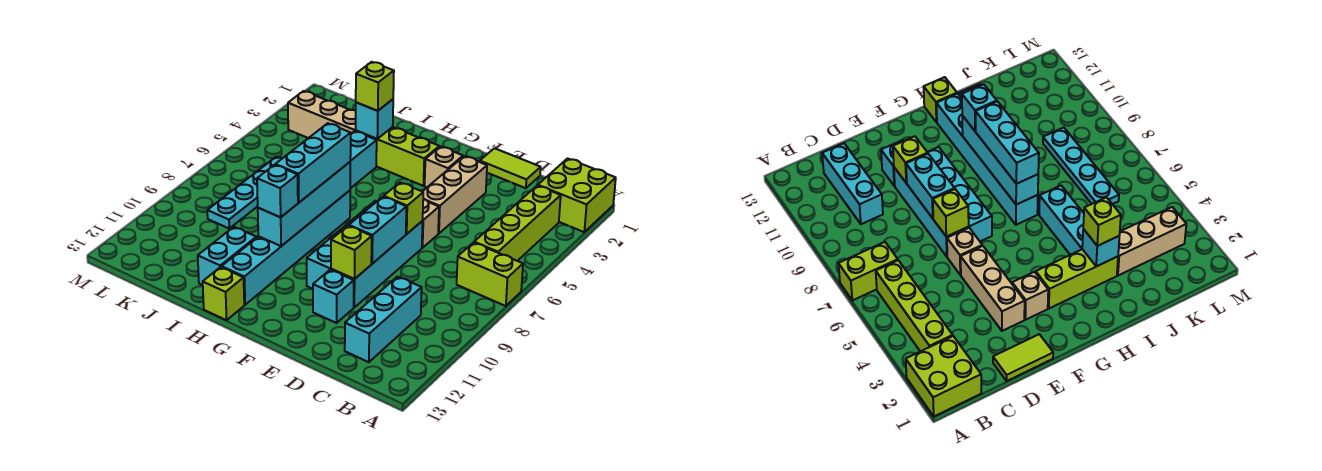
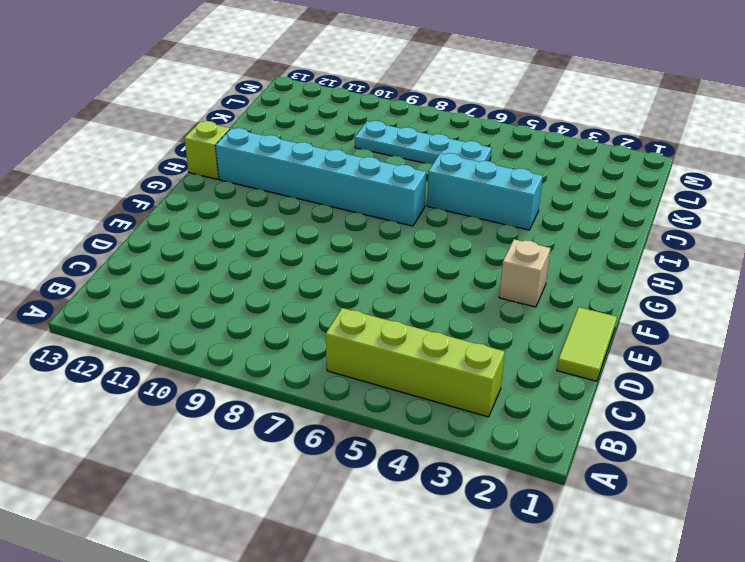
none -> lime 2x2 brick [538,158,616,232]
none -> lime 1x2 brick [457,243,523,306]
none -> cyan 1x3 brick [345,277,422,362]

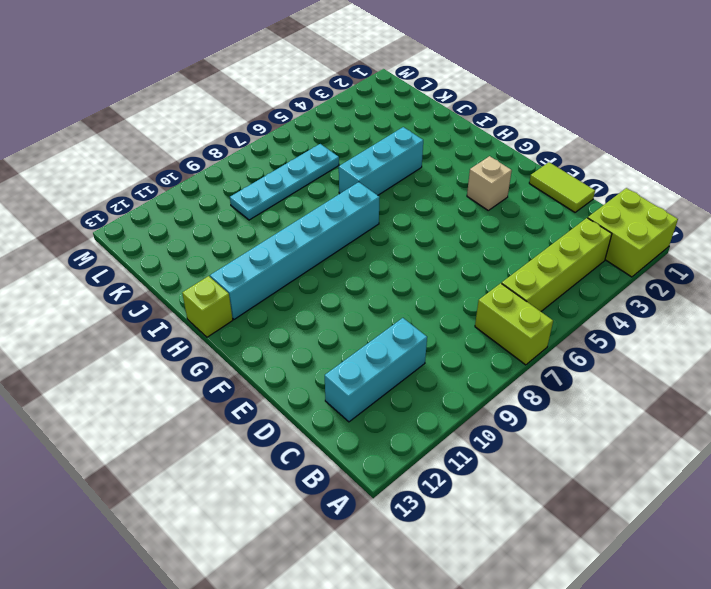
none -> tan 1x3 brick [422,156,487,234]
none -> tan 1x1 brick [422,199,439,248]
none -> cyan 2x4 brick [307,201,423,307]

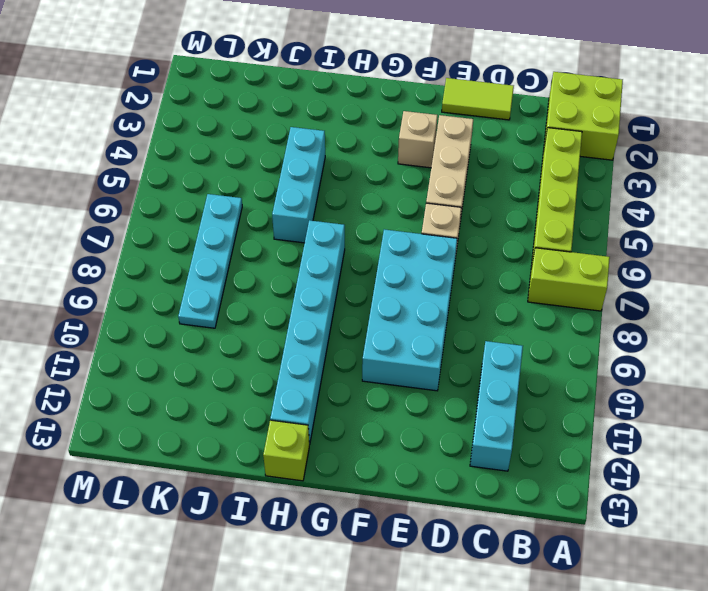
none -> cyan 1x1 brick [313,270,354,323]
none -> lime 1x3 brick [356,127,439,186]
none -> cyan 1x2 brick [198,227,256,285]

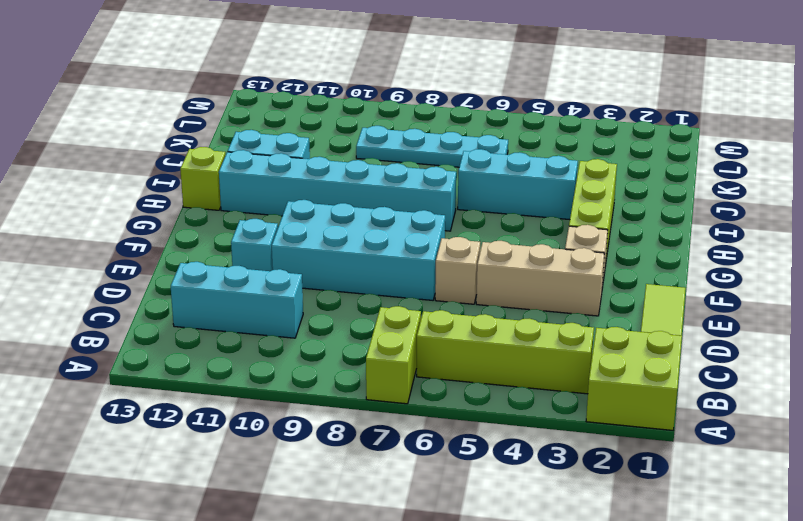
none -> tan 1x3 brick [288,91,356,138]
none -> lime 1x1 brick [384,182,423,234]
none -> cyan 1x2 brick [349,197,406,264]

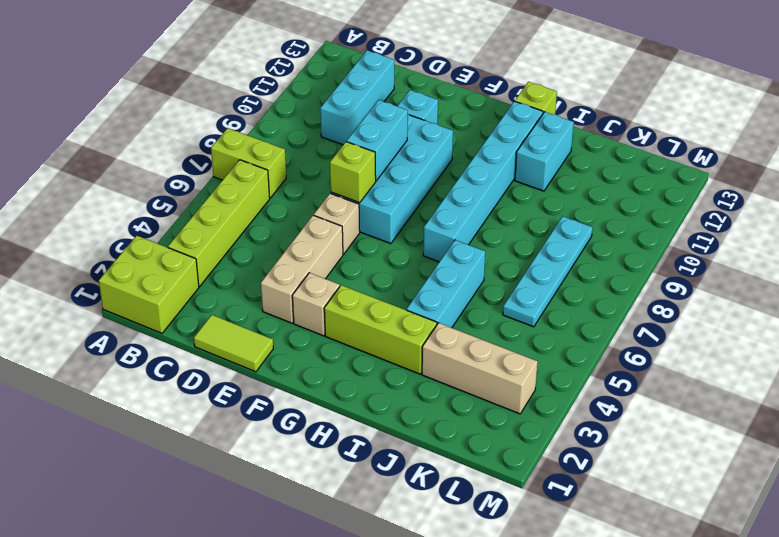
none -> lime 1x1 brick [331,226,372,279]
none -> cyan 1x4 brick [258,162,350,246]
none -> cyan 1x1 brick [356,99,393,139]

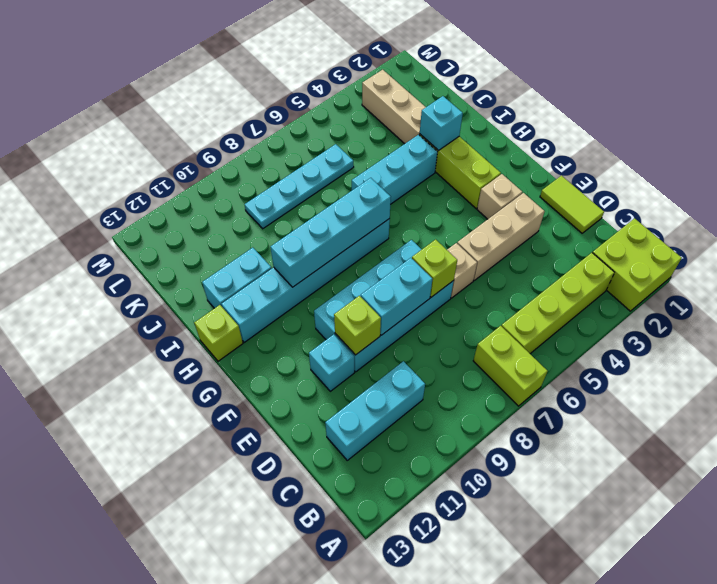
none -> cyan 1x3 brick [275,123,351,203]
none -> cyan 1x1 brick [257,165,298,217]
none -> lime 1x1 brick [356,62,394,111]

